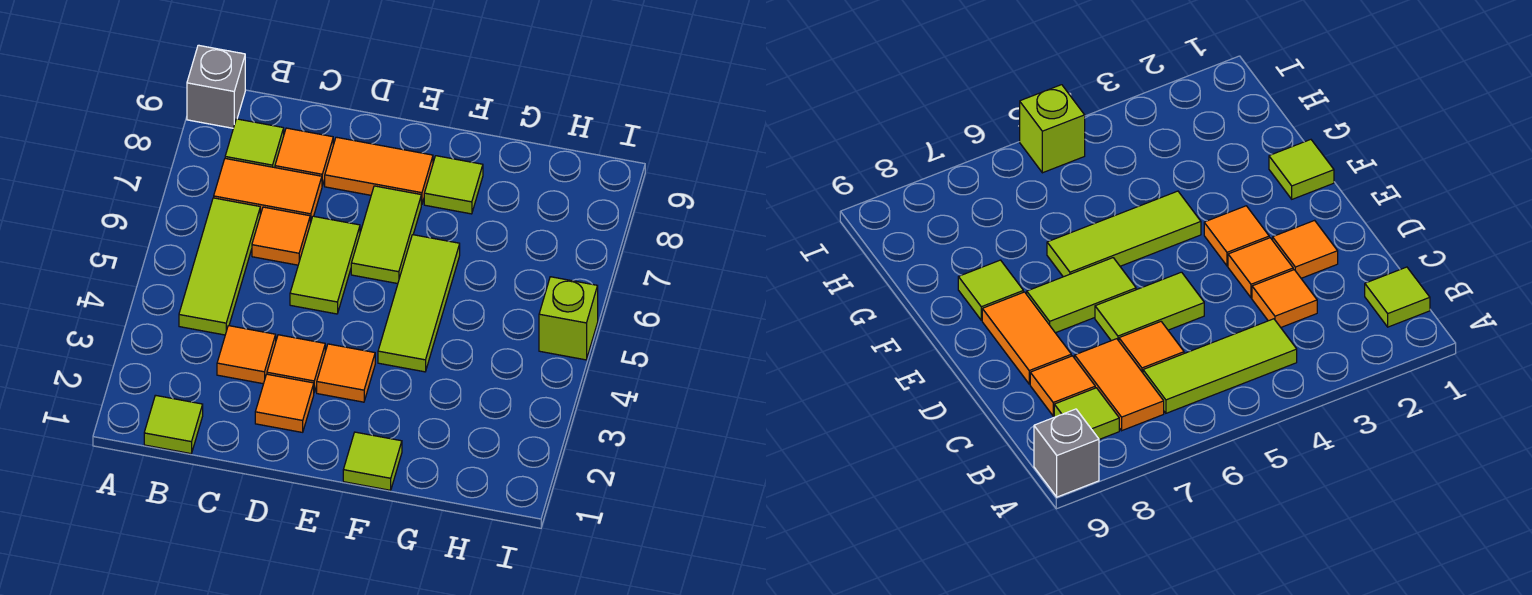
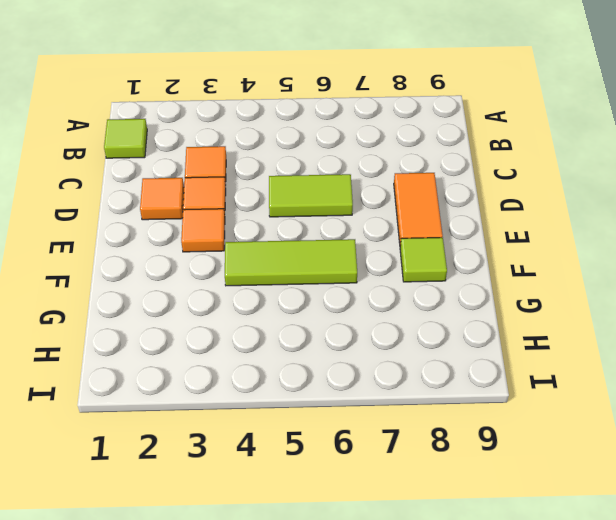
none -> grey 1x1 brick [187,45,245,128]
none -> lime 1x3 tile [179,198,260,335]
none -> orange 1x2 tile [214,159,322,223]

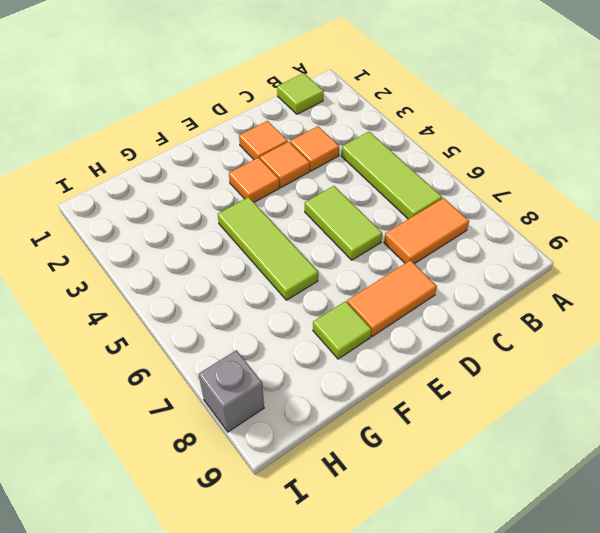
grey 1x1 brick [199,350,264,432] -> grey 1x1 brick moved to [187,45,245,128]
none -> lime 1x1 tile [225,119,284,168]
none -> orange 1x1 tile [252,207,310,265]
none -> orange 1x1 tile [275,128,333,186]

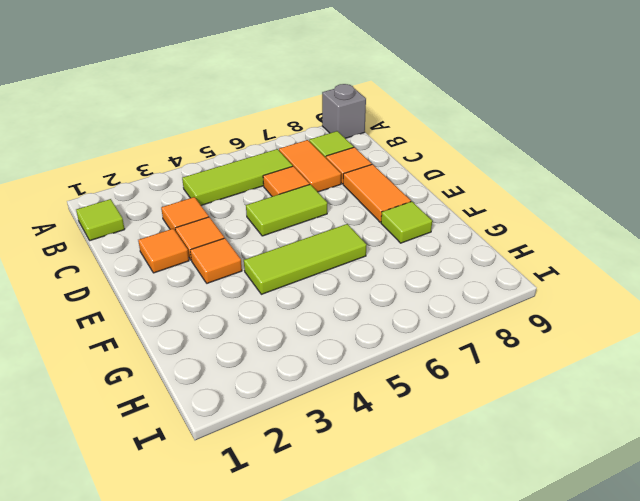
none -> lime 1x2 tile [351,186,421,284]
none -> lime 1x1 tile [343,432,402,490]
none -> lime 1x1 brick [539,277,598,360]

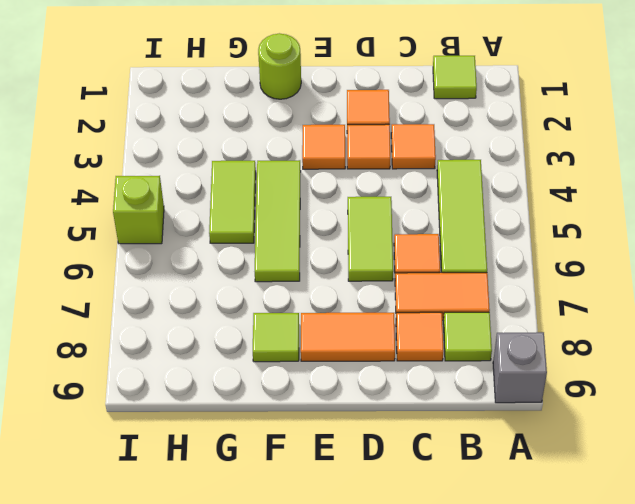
lime 1x1 round brick [258,33,301,99] -> lime 1x1 tile [343,432,402,490]
lime 1x2 tile [209,161,256,243] -> lime 1x2 tile moved to [351,186,421,284]

